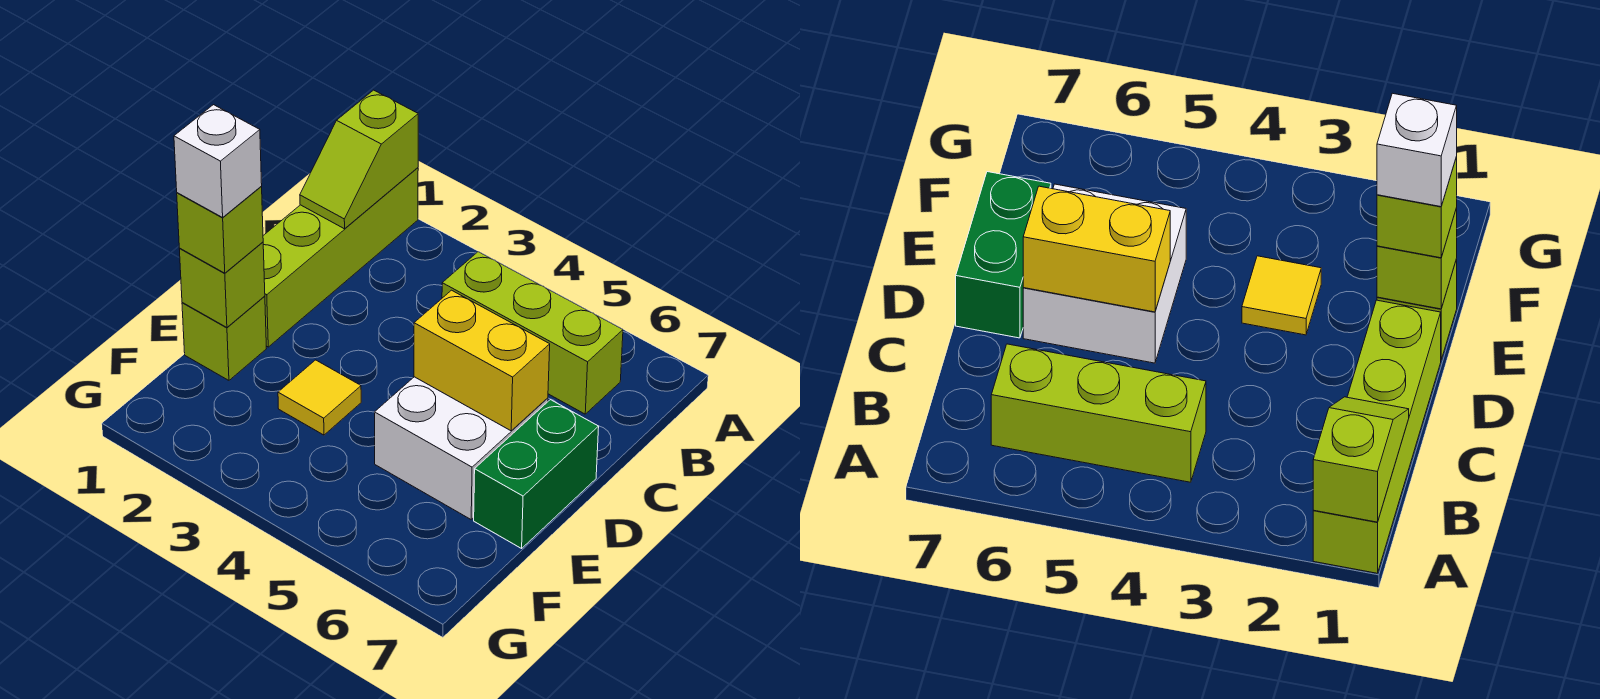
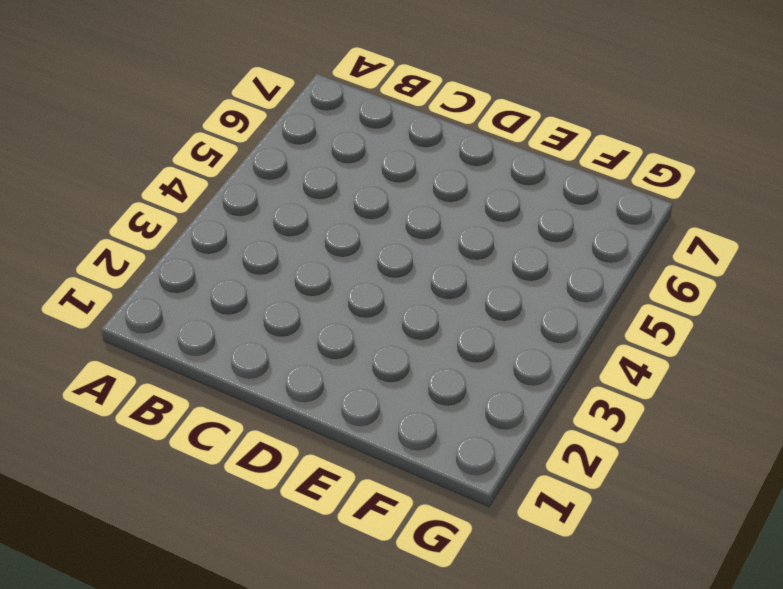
none -> lime 1x4 brick [263,168,418,347]
none -> lime 1x3 brick [442,252,623,414]

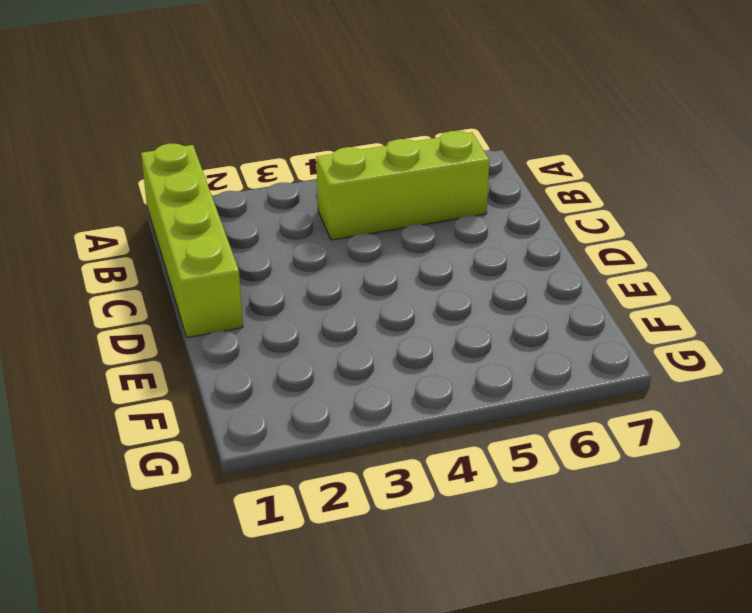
none -> white 2x2 brick [375,377,548,519]
none -> green 1x2 brick [474,400,599,548]

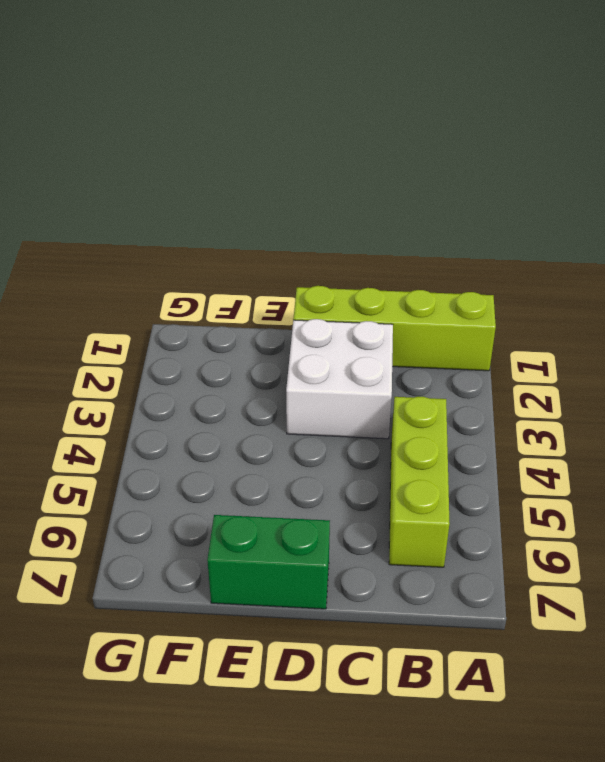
white 2x2 brick [286,319,393,439] -> white 2x2 brick moved to [375,377,548,519]
none -> lime 1x1 brick [182,296,266,380]
none -> yellow 1x1 tile [278,360,361,435]

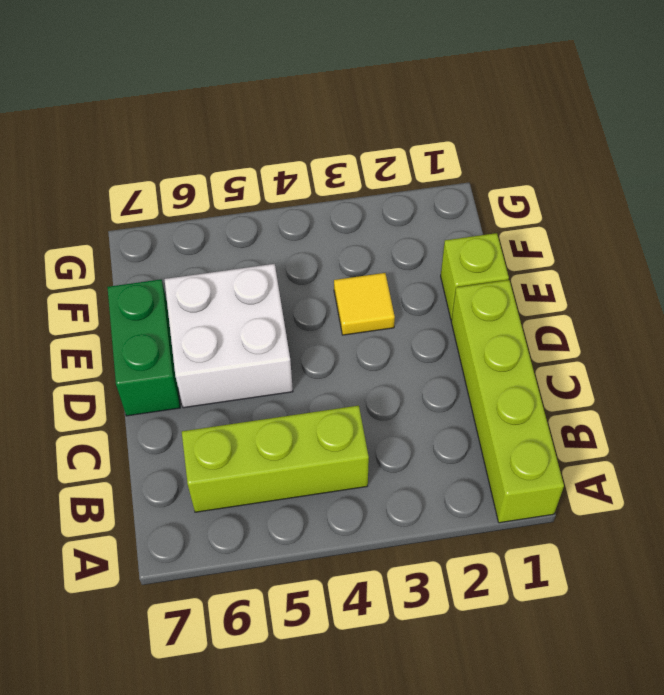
none -> lime 1x2 slope [300,90,418,229]
none -> yellow 1x2 brick [414,290,550,431]

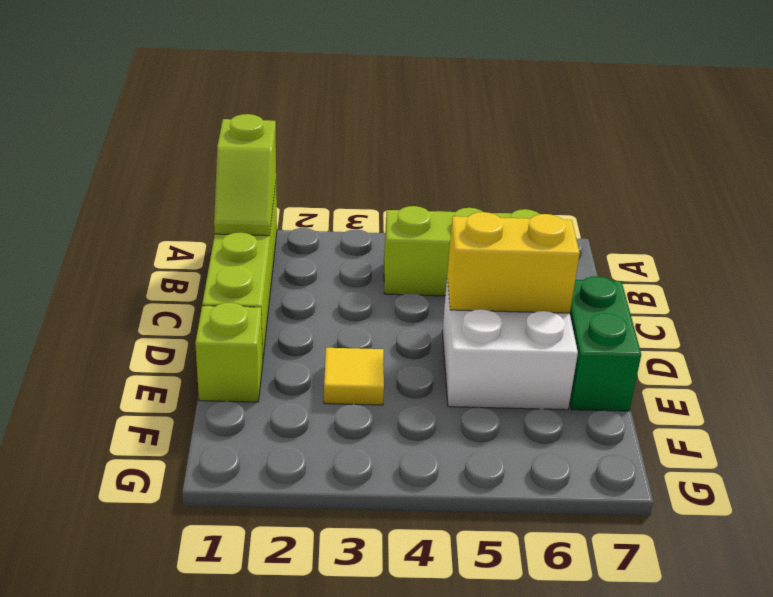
none -> lime 1x1 brick [179,242,265,327]
none -> lime 1x1 brick [177,187,263,273]

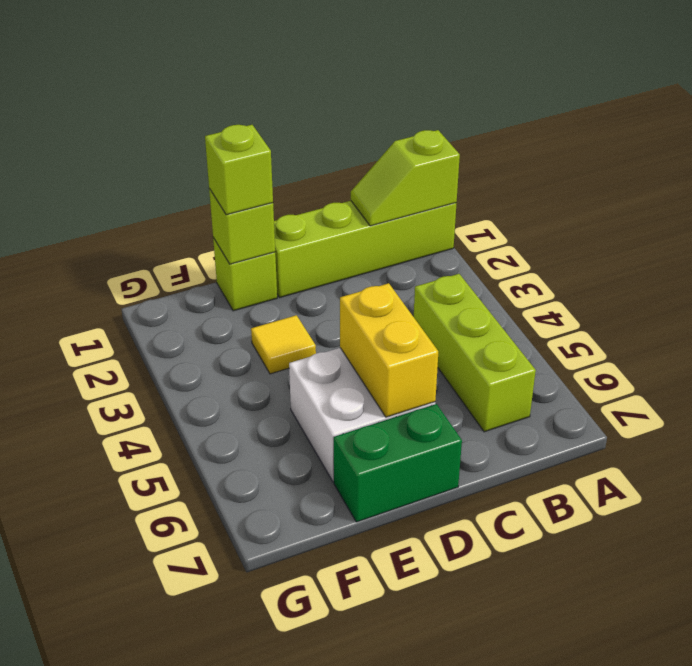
none -> white 1x1 brick [174,105,262,217]

